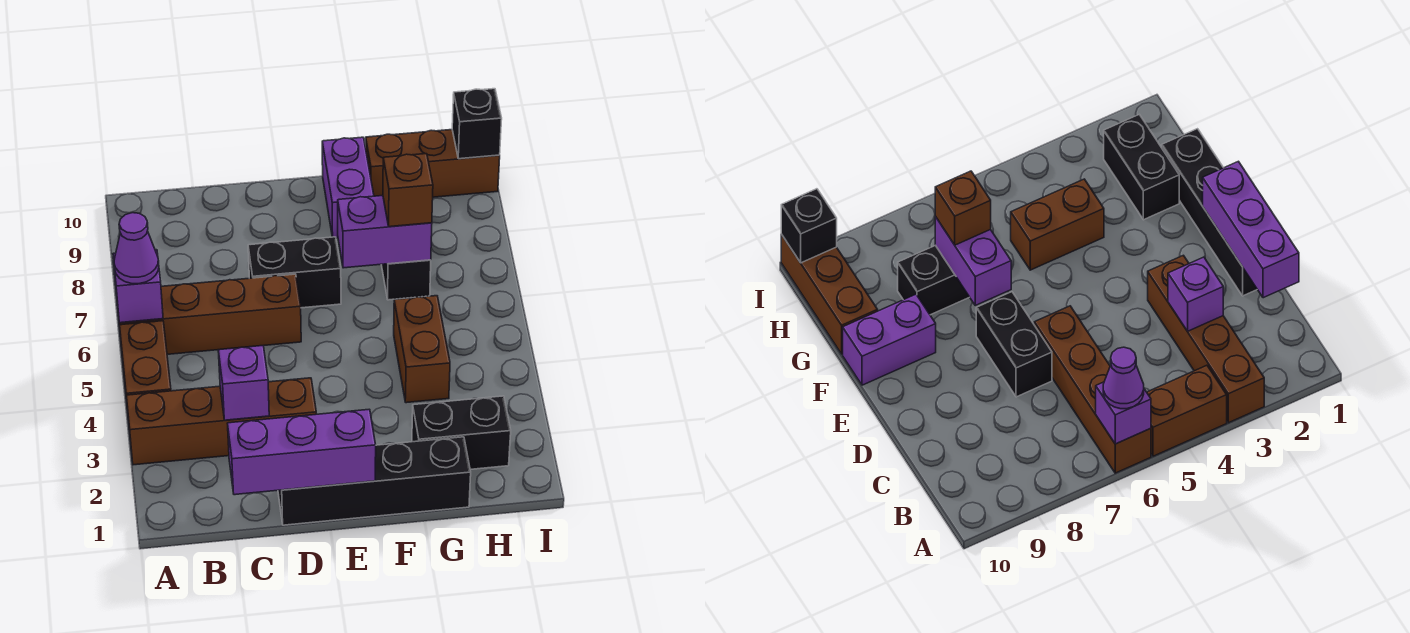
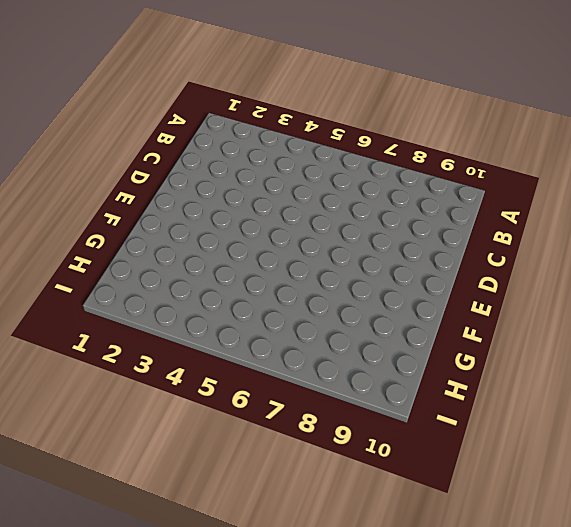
none -> brown 1x4 brick [126,378,316,465]
none -> brown 1x2 brick [120,321,171,421]
none -> brown 1x4 brick [117,274,301,354]

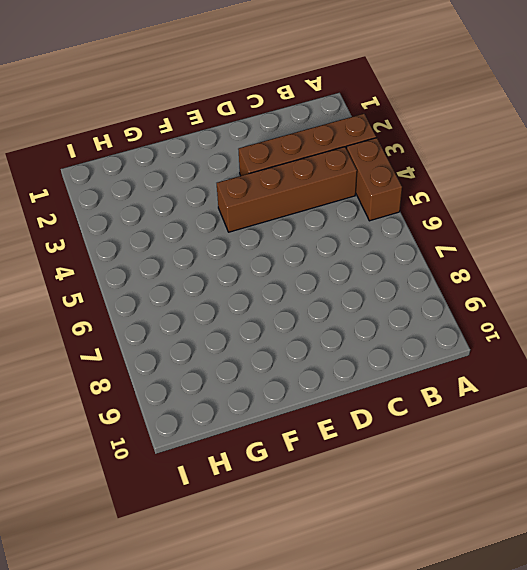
brown 1x4 brick [217,147,357,232] -> brown 1x4 brick moved to [117,274,301,354]
none -> black 1x4 brick [278,437,471,525]
none -> black 1x2 brick [248,237,341,308]
none -> purple 1x2 brick [322,137,374,238]

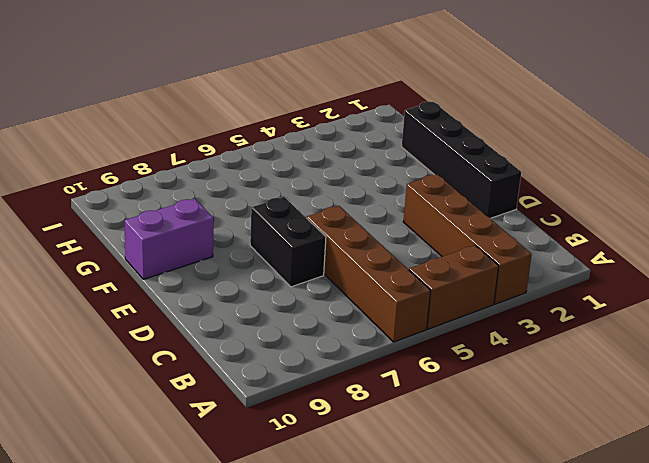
none -> black 1x2 brick [412,396,511,469]
none -> brown 1x2 brick [394,296,450,403]
none -> black 1x2 brick [381,260,431,300]

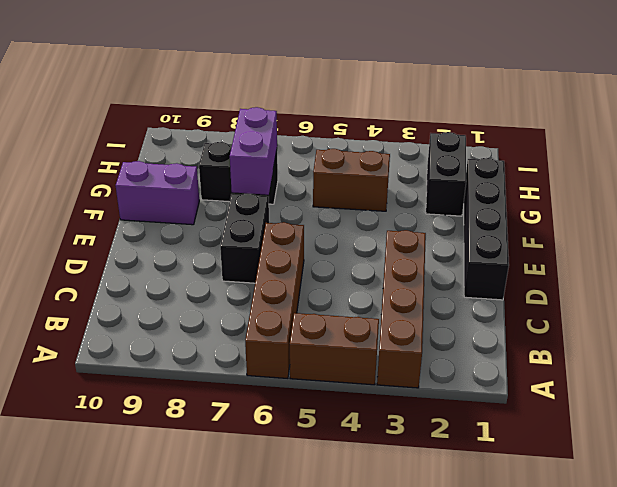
none -> brown 1x3 brick [366,130,500,197]
none -> purple 1x1 brick [113,250,163,323]
none -> purple 1x3 brick [227,409,376,495]

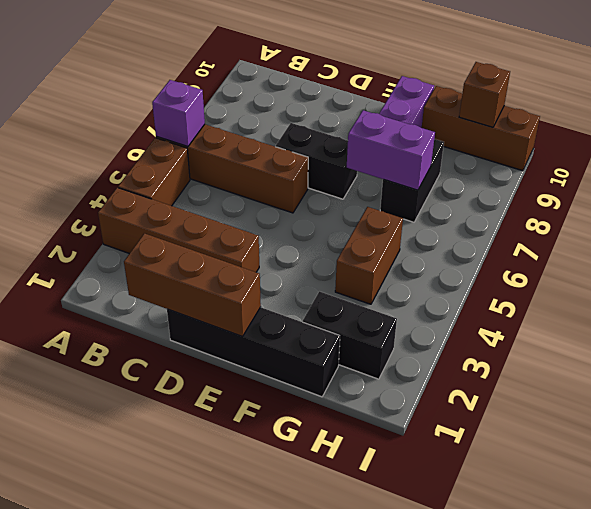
brown 1x3 brick [124,233,261,336] -> purple 1x3 brick [227,409,376,495]
brown 1x1 brick [459,62,510,127] -> brown 1x1 brick moved to [383,154,433,227]
none -> purple 1x1 brick [218,346,269,420]
none -> black 1x1 brick [452,89,502,159]
none -> purple 1x1 cone [114,213,159,284]

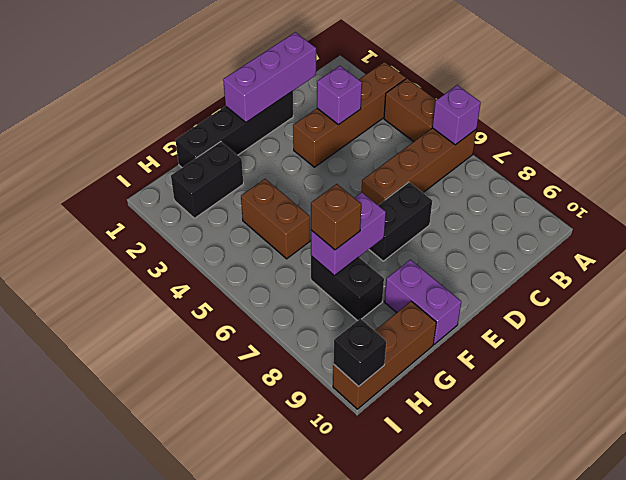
none -> purple 1x1 cone [114,213,159,284]

